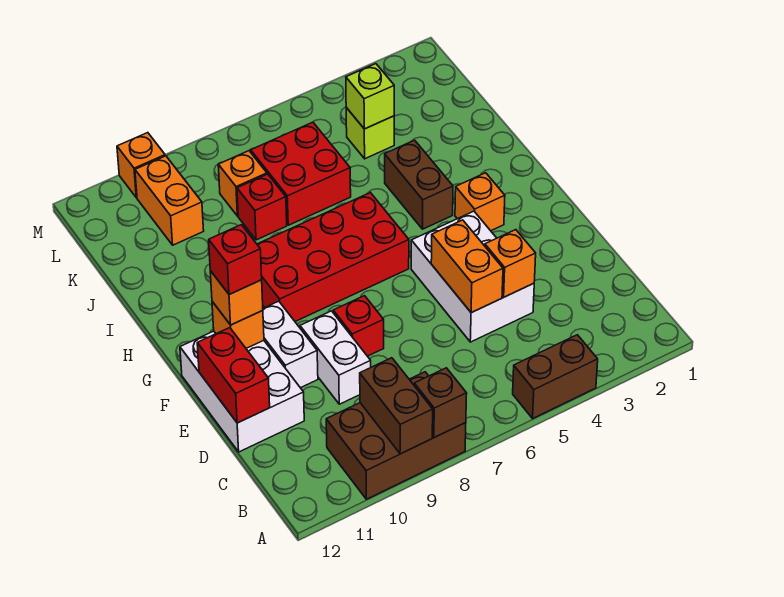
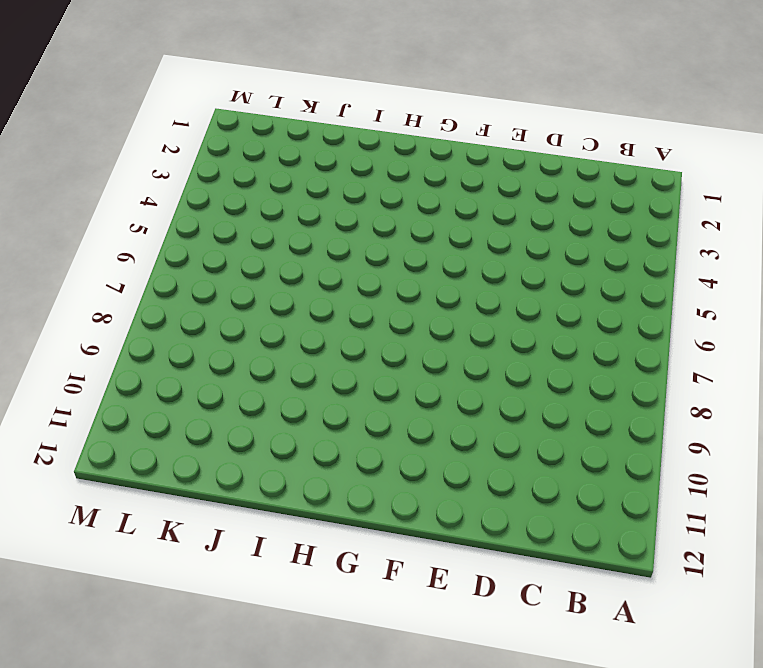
none -> brown 1x2 brick [513,335,598,418]
none -> brown 2x3 brick [326,372,466,499]
none -> white 2x3 brick [411,211,534,342]

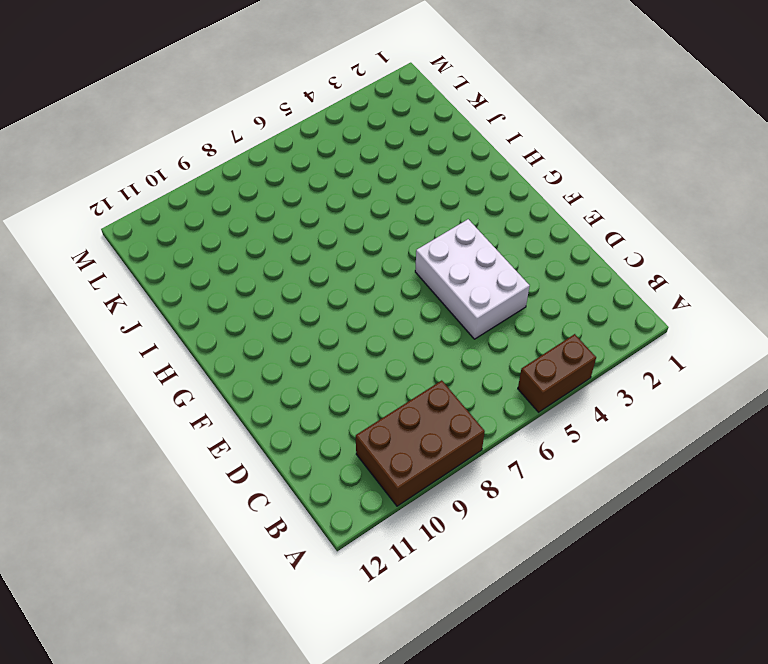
none -> white 1x2 brick [300,311,371,404]
none -> white 2x3 brick [180,331,304,452]
none -> red 1x1 brick [333,296,384,356]

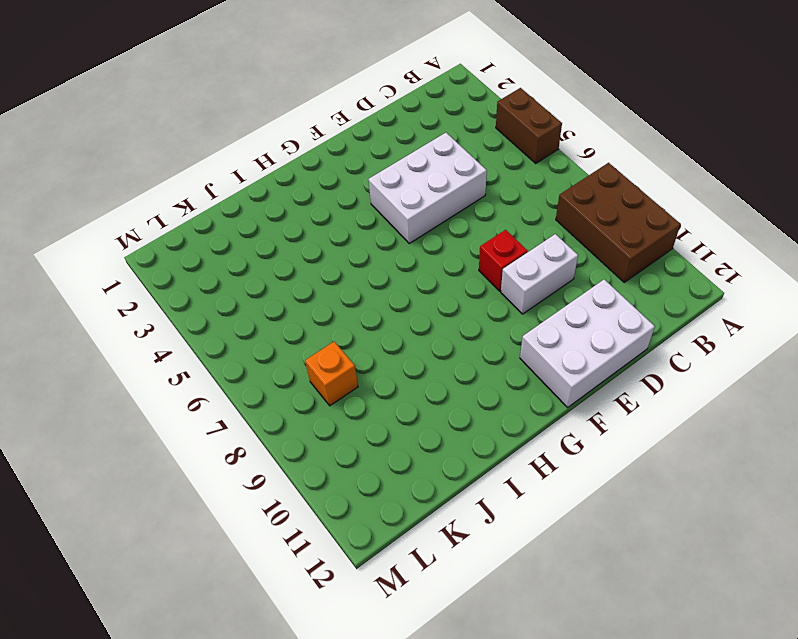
none -> white 1x2 brick [263,301,318,388]
none -> orange 1x1 brick [455,173,505,231]
none -> red 2x4 brick [257,193,409,321]

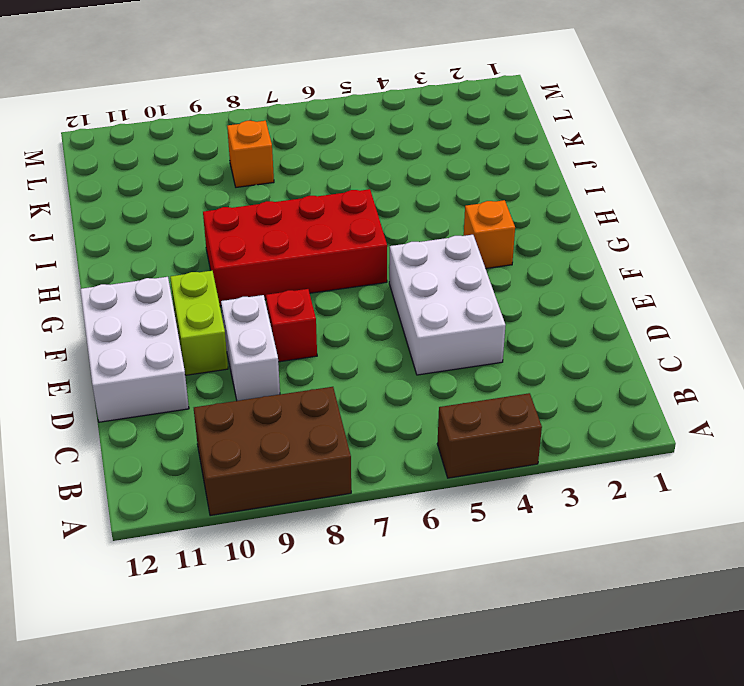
lime 1x2 brick [170,271,228,375] -> white 1x2 brick [263,301,318,388]
none -> brown 1x2 brick [385,140,453,229]
none -> red 2x2 brick [251,122,351,225]
none -> red 1x1 brick [237,174,287,240]

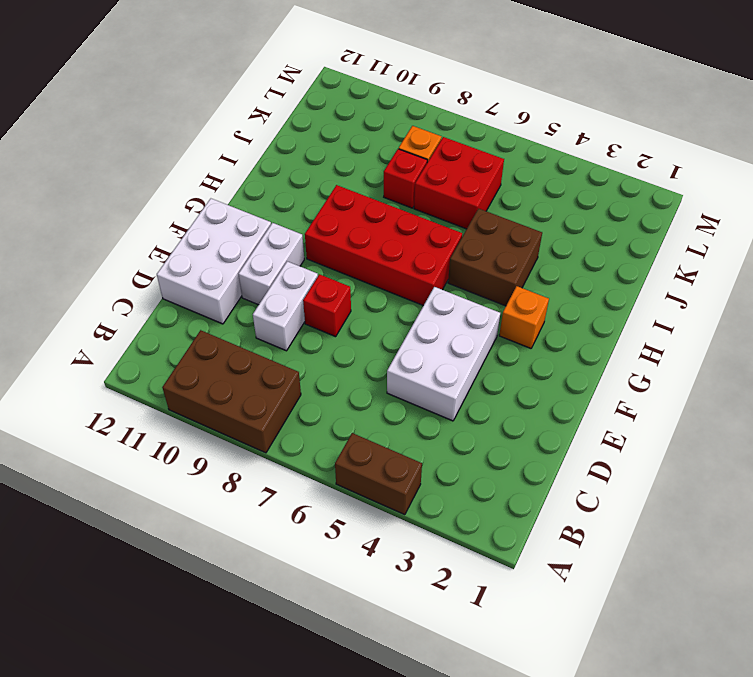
brown 2x2 brick [448,209,542,306] -> brown 1x2 brick [385,140,453,229]
none -> lime 1x1 brick [346,108,394,159]
none -> orange 1x2 brick [135,156,204,245]
none -> orange 1x1 brick [117,133,165,198]

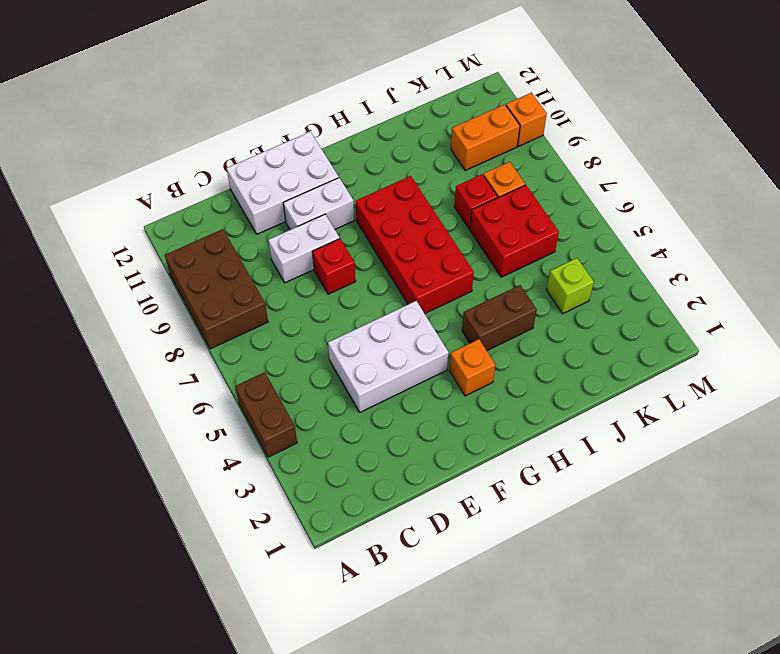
none -> brown 1x1 brick [414,368,467,438]
none -> brown 1x2 brick [360,358,433,454]
none -> orange 1x1 brick [485,230,536,297]

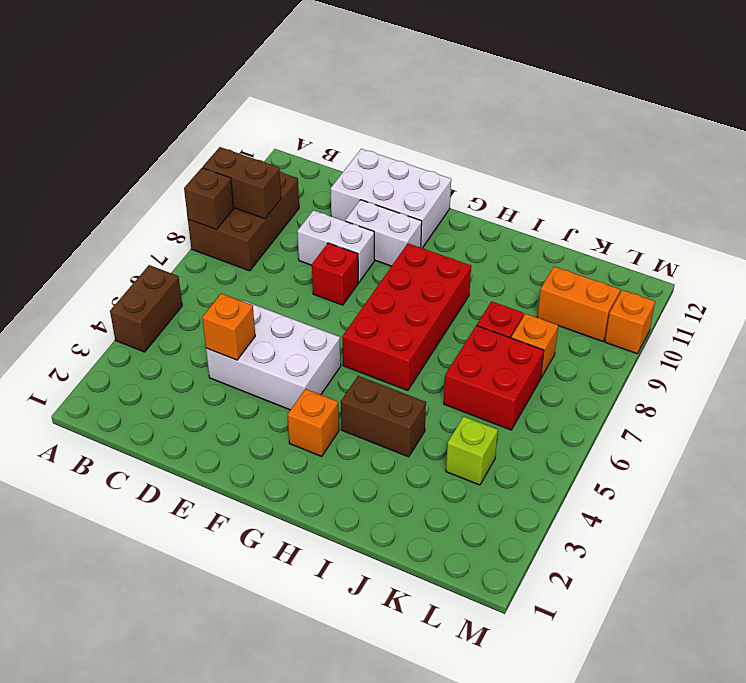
none -> orange 1x2 brick [431,220,503,313]
none -> red 1x2 brick [197,328,270,423]
none -> orange 1x1 brick [212,302,264,348]

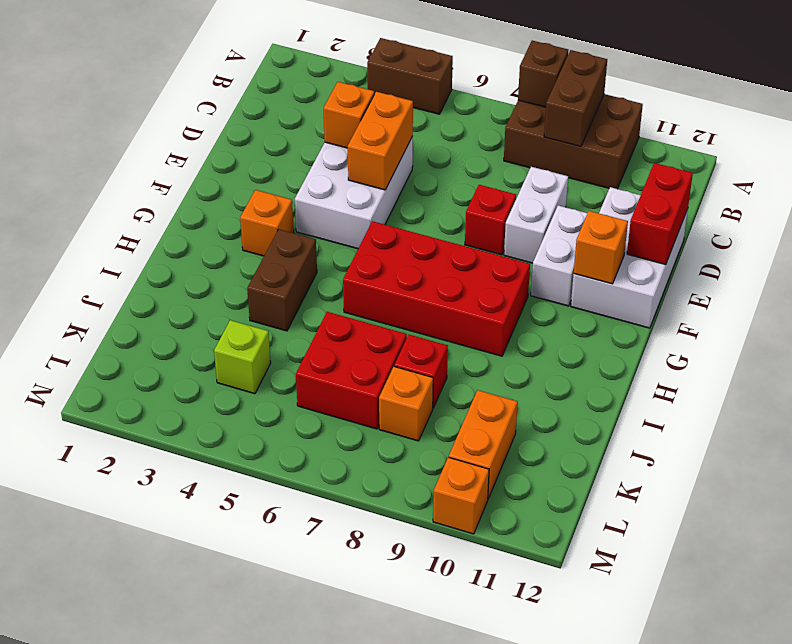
none -> lime 1x1 brick [346,64,394,129]
none -> orange 1x1 brick [210,271,263,325]
none -> red 1x1 brick [209,225,262,295]

